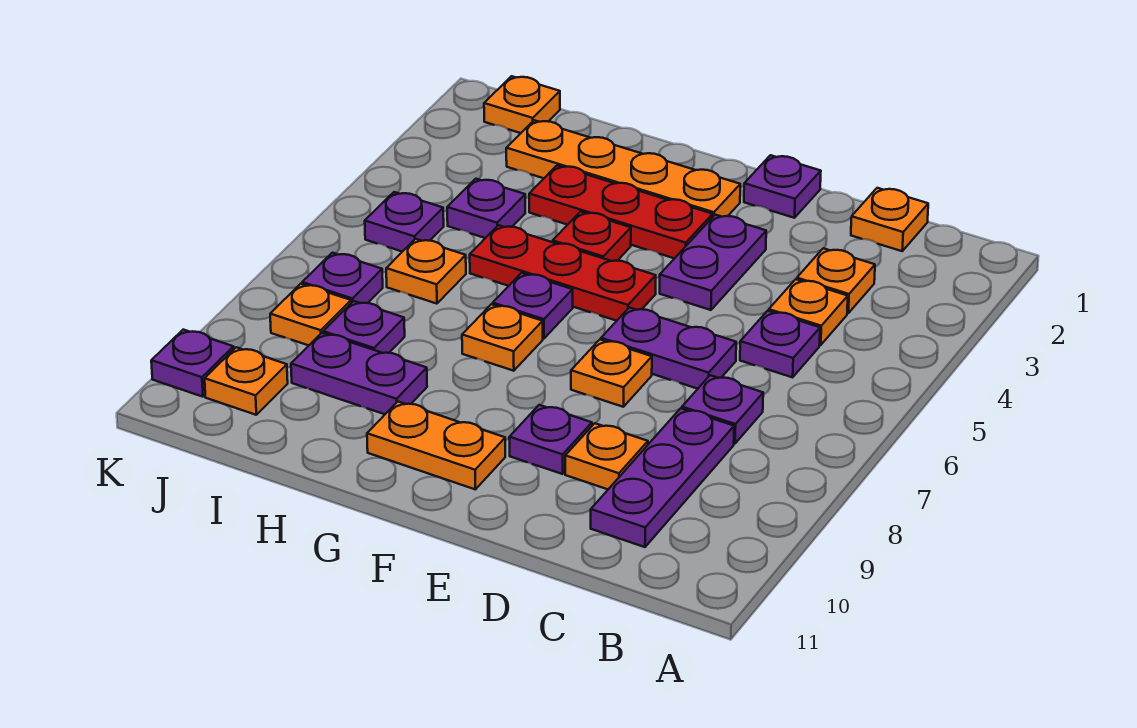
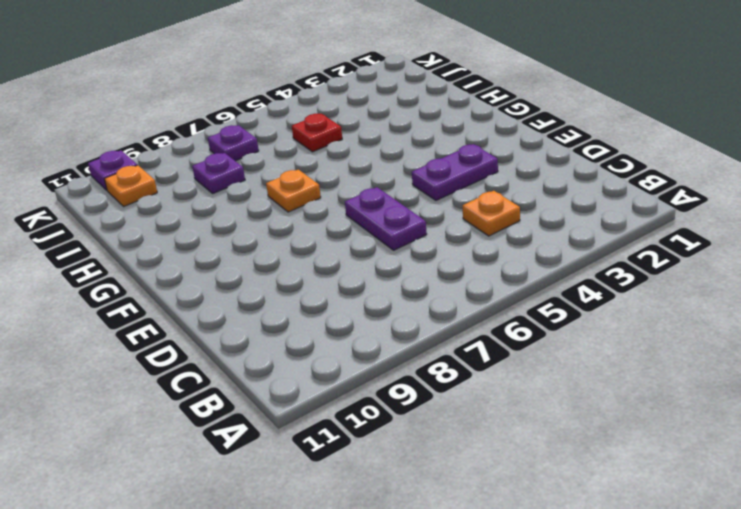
red 1x1 plate [292,114,342,152] -> red 1x1 plate moved to [553,212,631,261]
none -> orange 1x1 plate [851,188,928,251]
none -> orange 1x1 plate [797,248,875,313]
none -> purple 1x1 plate [740,311,820,377]

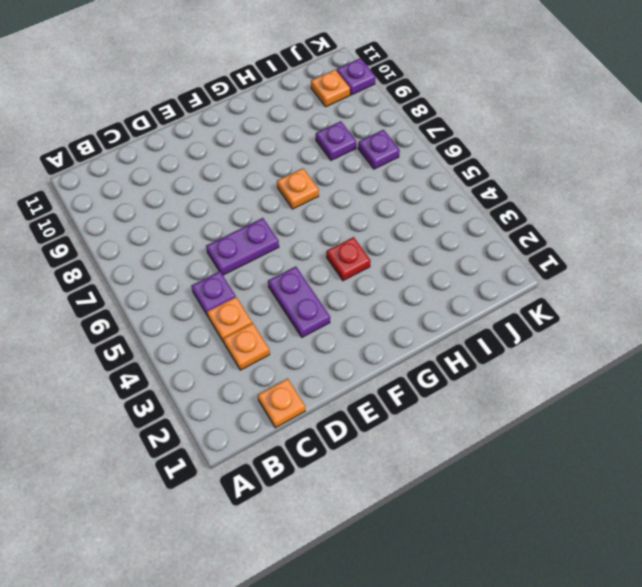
none -> purple 1x1 plate [682,375,763,444]
none -> purple 1x3 plate [591,408,734,547]
none -> orange 1x1 plate [565,423,648,489]

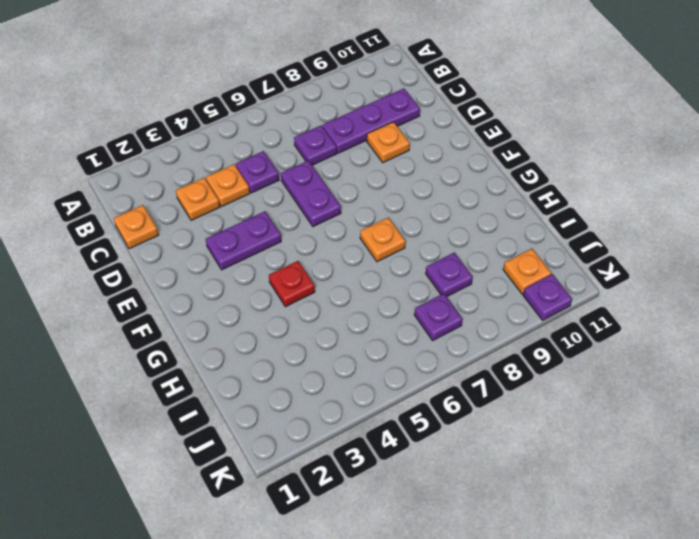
none -> purple 1x1 plate [744,155,821,218]
none -> orange 1x1 plate [571,340,652,407]
none -> purple 1x1 plate [509,405,592,474]

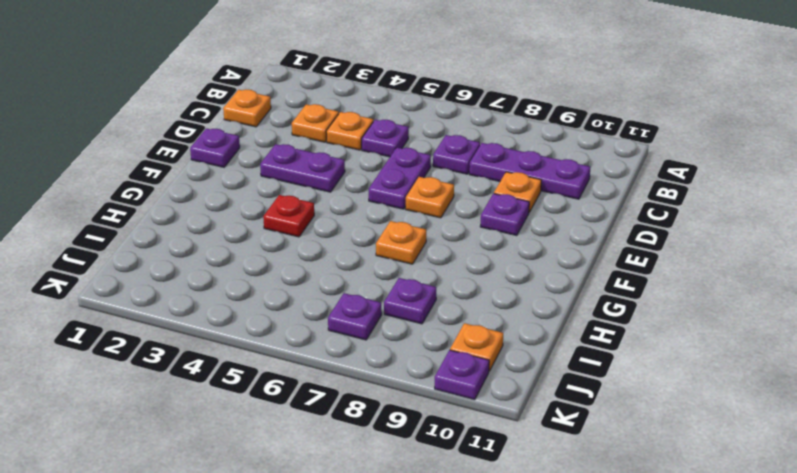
none -> orange 1x4 plate [506,120,740,217]
none -> red 1x3 plate [529,165,713,259]
none -> red 1x3 plate [470,225,656,321]

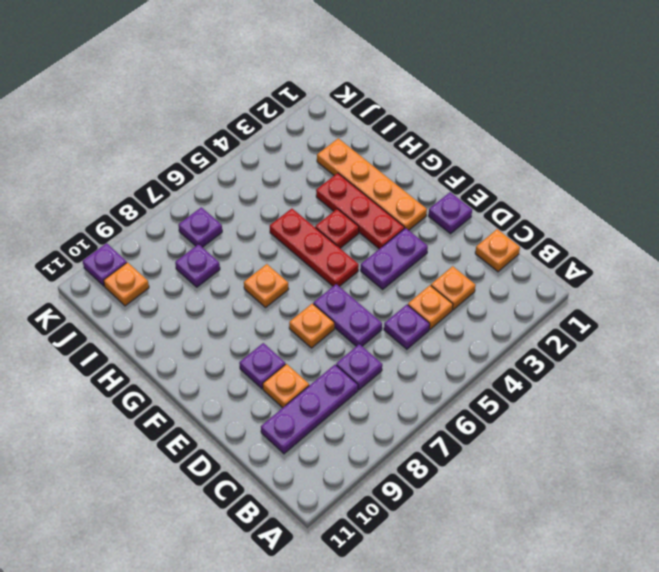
none -> orange 1x2 plate [367,402,505,489]
none -> purple 1x1 plate [493,273,573,338]
none -> purple 1x2 plate [291,333,427,414]

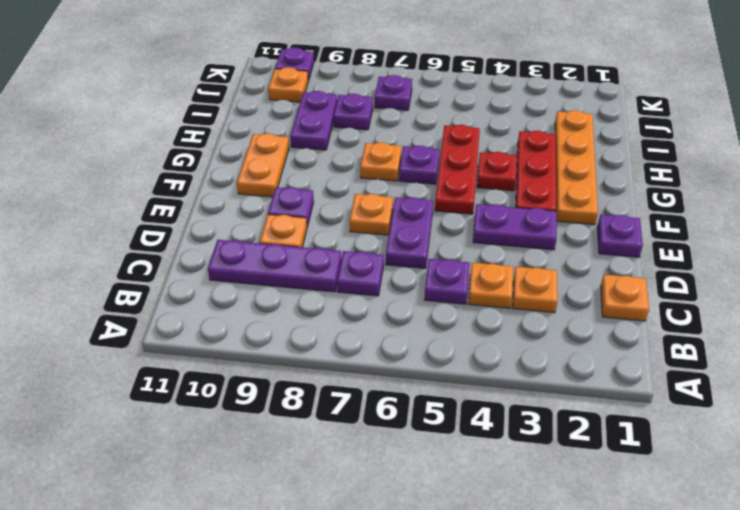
none -> purple 1x1 plate [447,179,525,238]
none -> orange 1x1 plate [386,239,466,304]
none -> orange 1x1 plate [484,76,560,133]

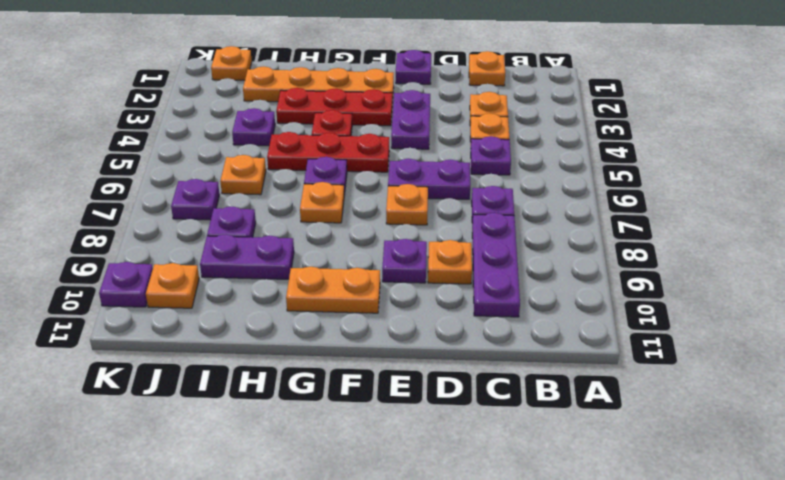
none -> purple 1x1 plate [365,192,444,252]
none -> orange 1x1 plate [270,284,351,345]

